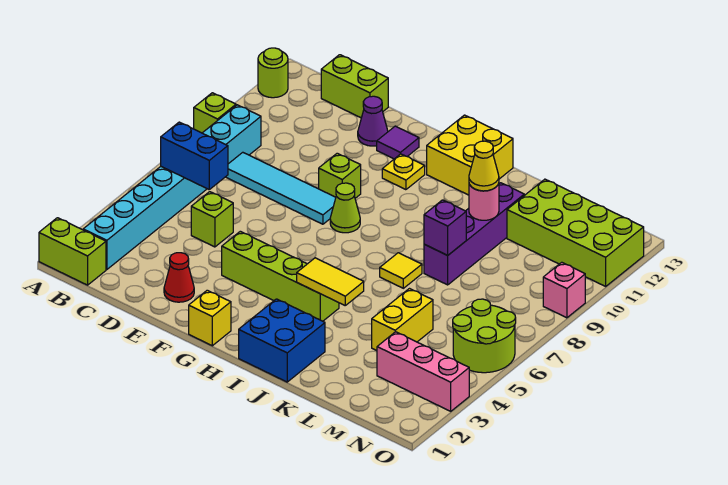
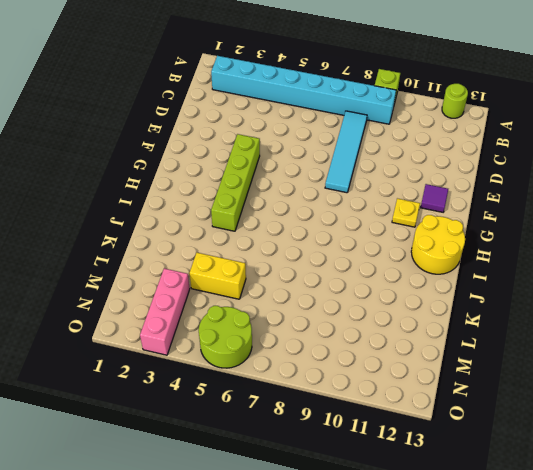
yellow 2x2 round brick [411,215,465,274] -> yellow 2x2 brick [427,115,513,195]
none -> lime 1x2 brick [39,218,106,285]
none -> lime 1x2 brick [321,55,388,118]
none -> lime 1x1 brick [191,192,233,247]

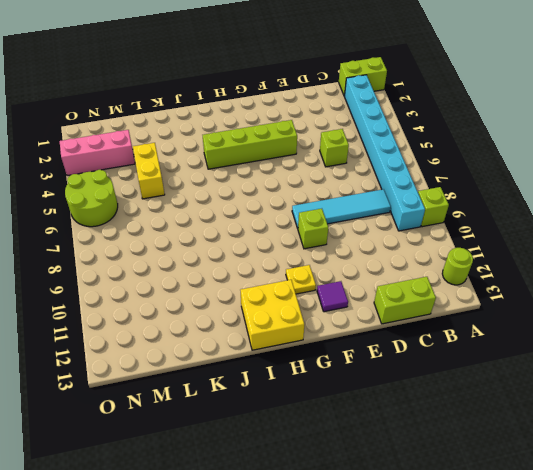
none -> red 1x1 cone [164,253,194,302]
none -> purple 1x1 cone [358,96,388,146]
none -> yellow 1x1 brick [189,290,231,346]

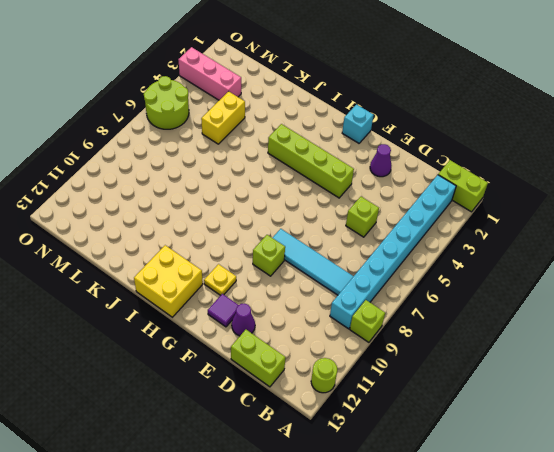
purple 1x1 cone [370,144,392,177] -> red 1x1 cone [164,253,194,302]
cyan 1x1 brick [342,105,374,143] -> yellow 1x1 brick [189,290,231,346]
none -> lime 1x1 cone [330,183,360,233]
none -> blue 2x2 brick [239,299,325,382]
none -> yellow 1x1 tile [380,253,422,288]

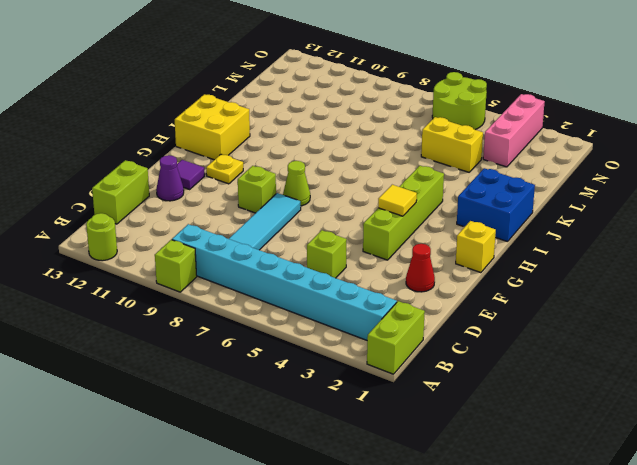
yellow 1x1 tile [378,185,417,216] -> yellow 1x1 tile moved to [380,253,422,288]
none -> purple 1x4 brick [424,183,524,285]
none -> lime 2x4 brick [507,179,644,286]
none -> pink 1x1 brick [543,262,585,318]

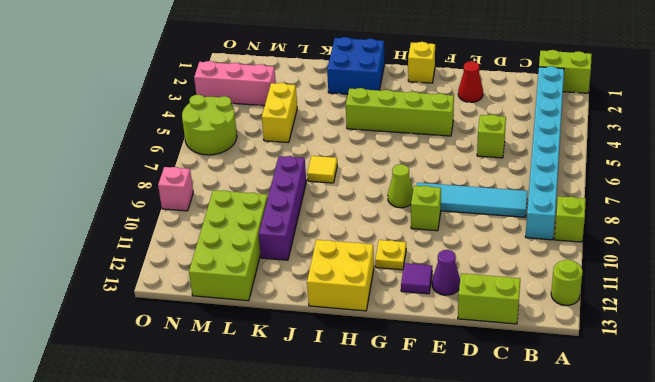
lime 2x4 brick [189,190,268,301] -> lime 2x4 brick turned to [507,179,644,286]
none -> blue 1x2 brick [161,122,228,189]
none -> yellow 1x2 tile [297,258,364,305]
none -> purple 1x1 brick [424,200,466,255]

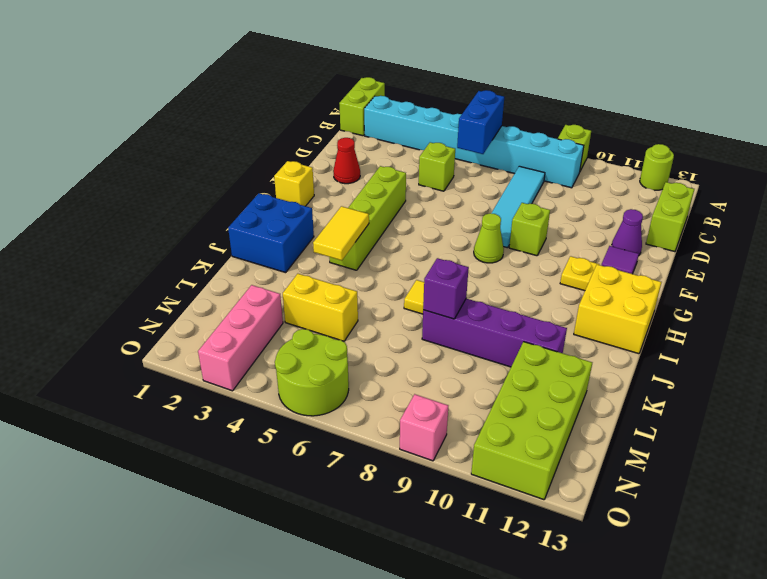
none -> pink 1x1 round brick [469,183,499,220]
none -> yellow 1x1 cone [469,141,499,191]

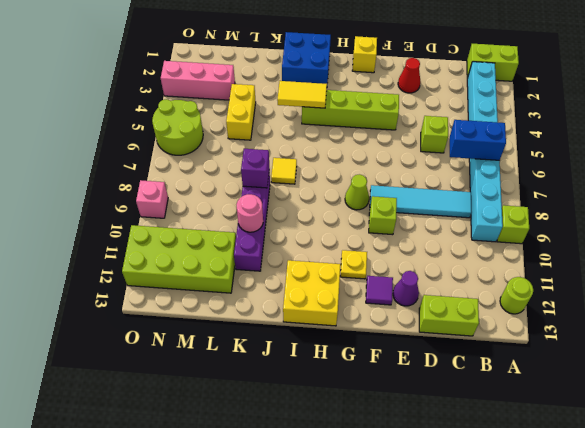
none -> yellow 1x1 cone [469,141,499,191]

